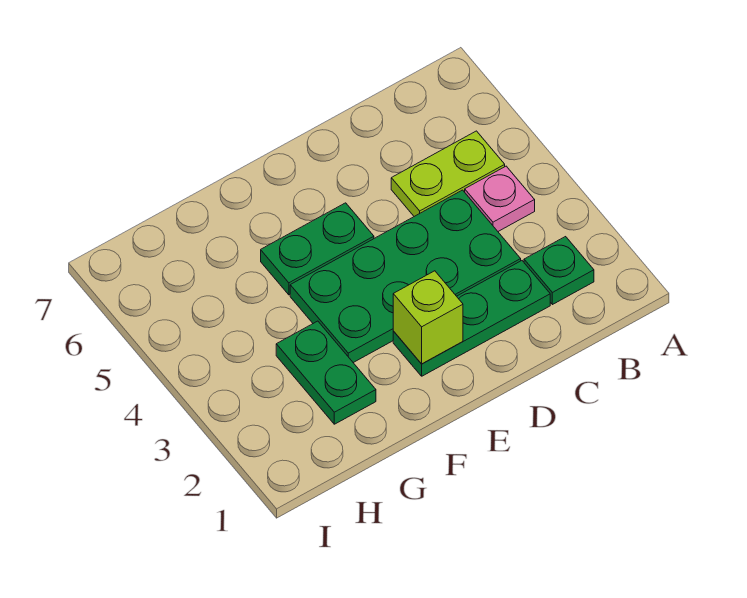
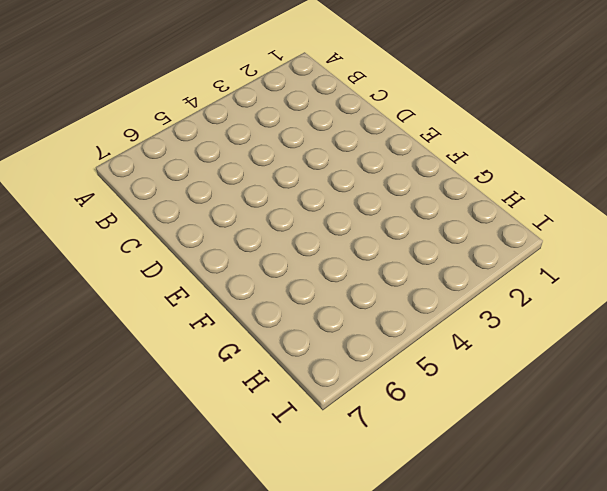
none -> green 1x1 plate [524,237,594,305]
none -> pink 1x1 plate [465,166,535,231]

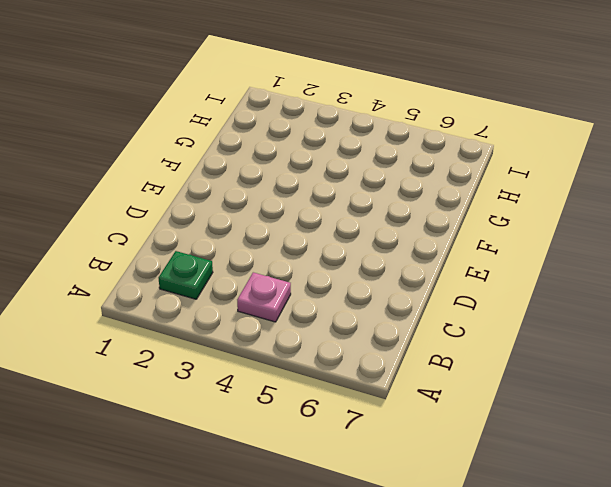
none -> lime 1x2 plate [391,131,505,216]
none -> green 1x3 plate [393,261,550,376]

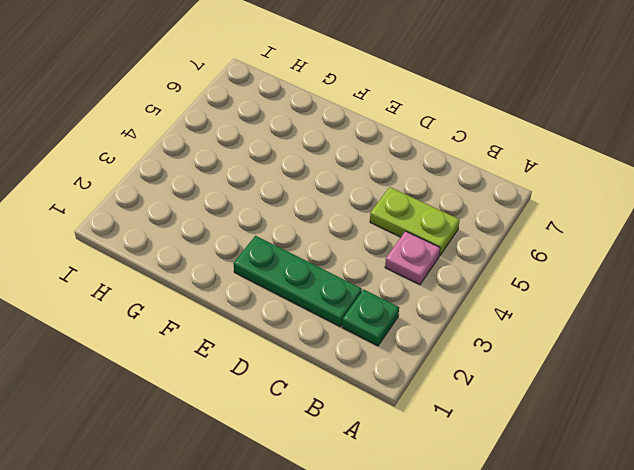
none -> green 2x4 plate [290,190,521,363]
none -> green 1x2 plate [261,203,374,295]

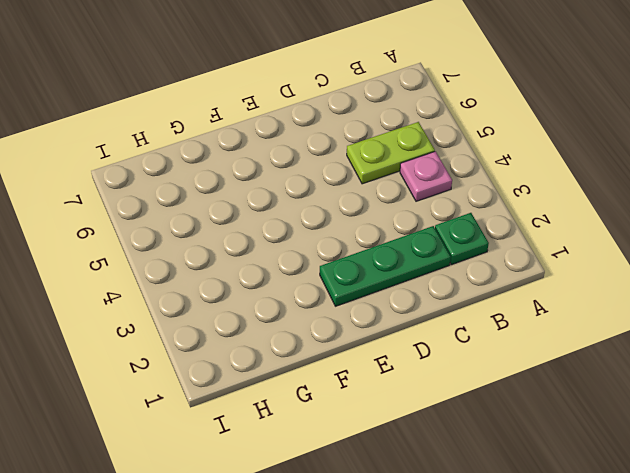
none -> green 2x4 plate [290,190,521,363]
none -> green 1x2 plate [261,203,374,295]

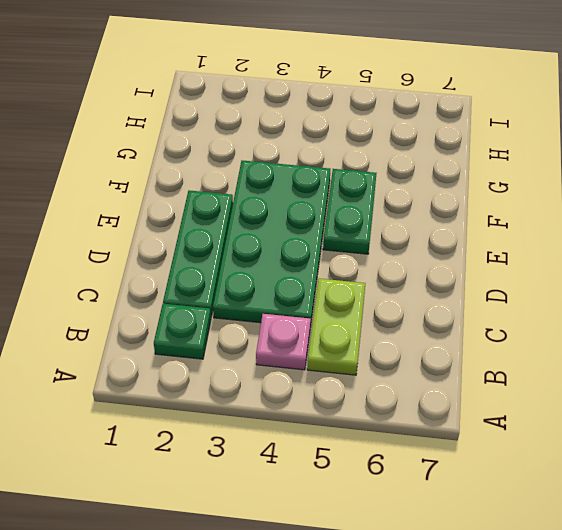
none -> green 1x2 plate [276,321,376,424]
none -> lime 1x1 brick [393,271,463,364]

